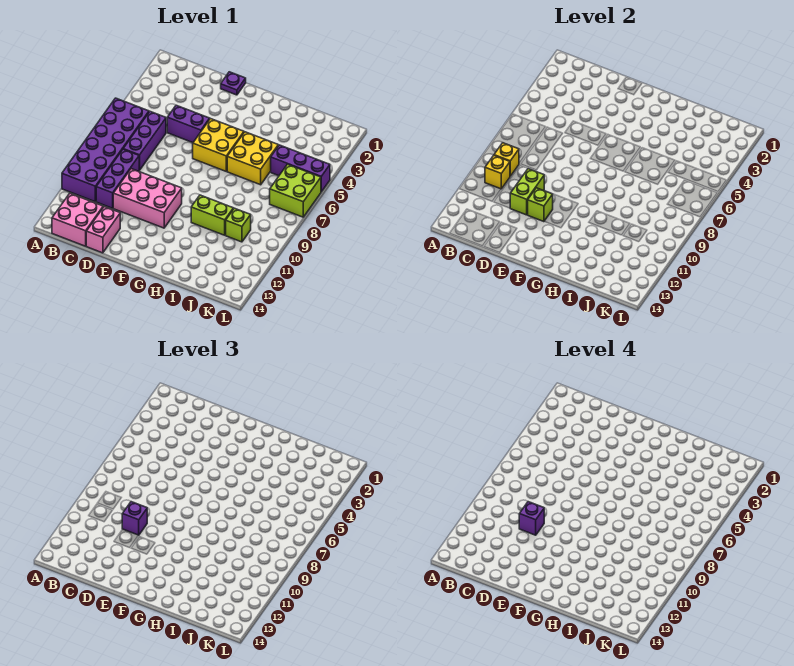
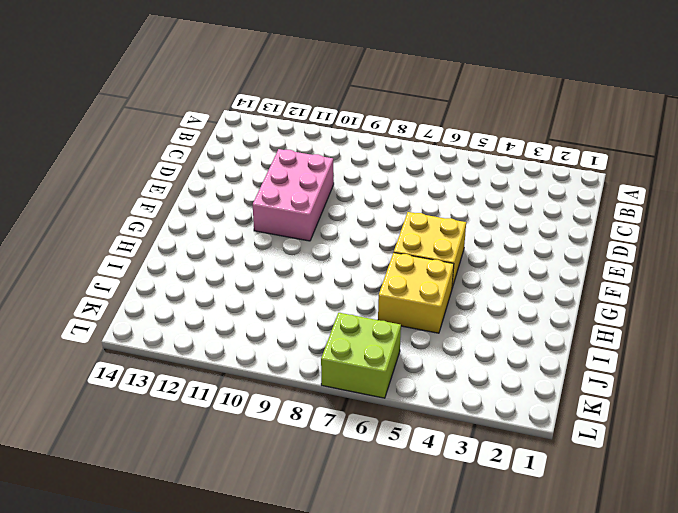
none -> purple 2x6 brick [62,98,149,202]
none -> pink 2x2 brick [52,193,103,246]
none -> purple 1x3 brick [124,112,166,170]

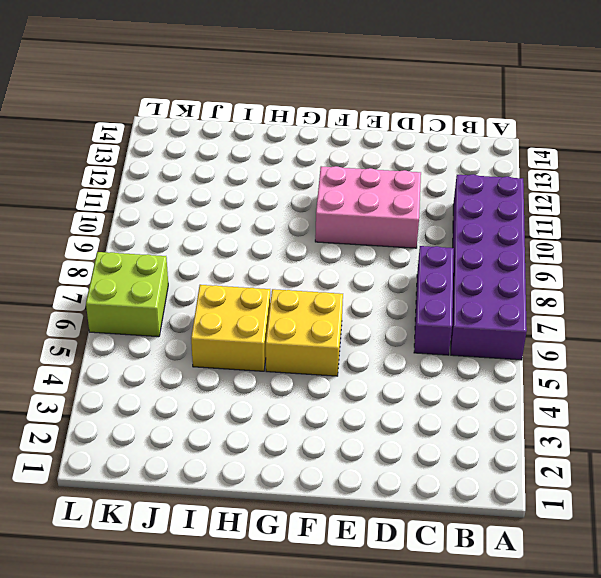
none -> pink 2x2 brick [52,193,103,246]
none -> purple 1x3 brick [96,149,139,208]
none -> purple 1x2 brick [167,105,210,143]

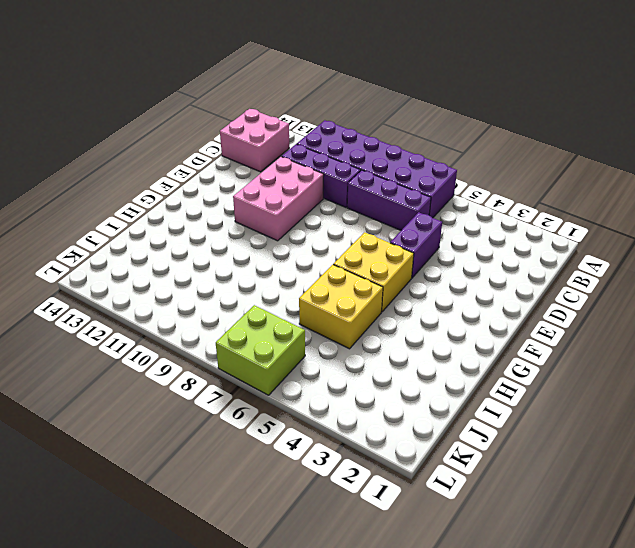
none -> pink 1x2 brick [86,207,120,253]
none -> purple 1x1 plate [221,72,246,95]
none -> lime 1x2 brick [191,195,233,235]

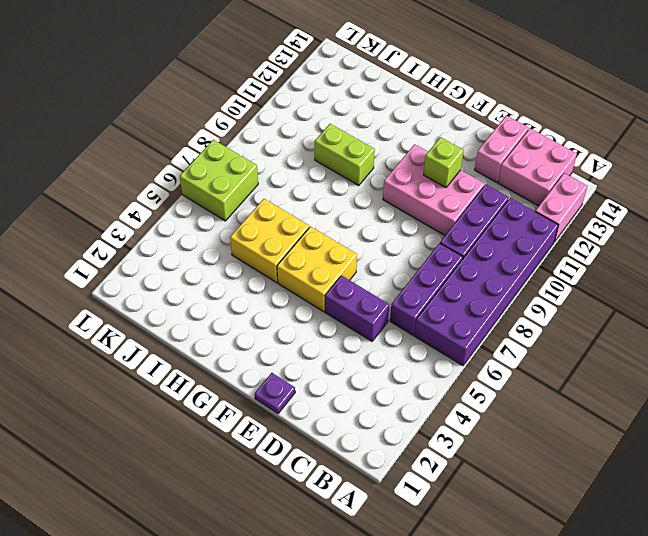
pink 1x2 brick [535,173,587,242] -> none
none -> purple 1x3 brick [271,145,330,192]
none -> lime 1x1 brick [226,208,251,242]
none -> yellow 1x1 brick [494,143,519,176]

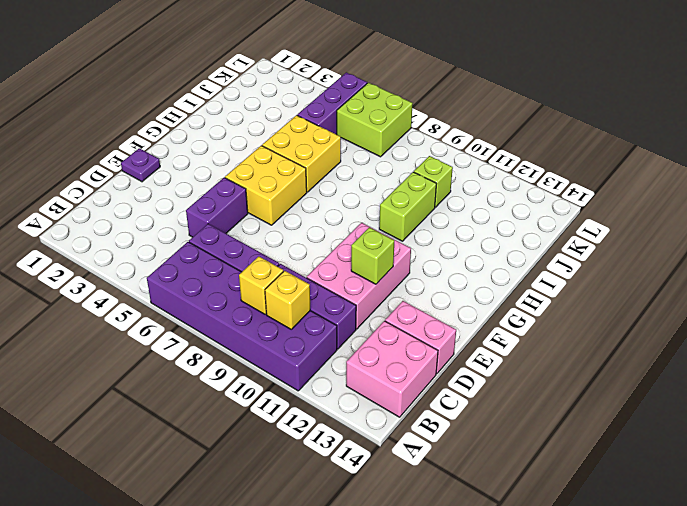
none -> lime 1x2 brick [510,169,544,215]
none -> purple 1x1 brick [122,502,147,535]
none -> purple 1x1 brick [519,502,544,535]

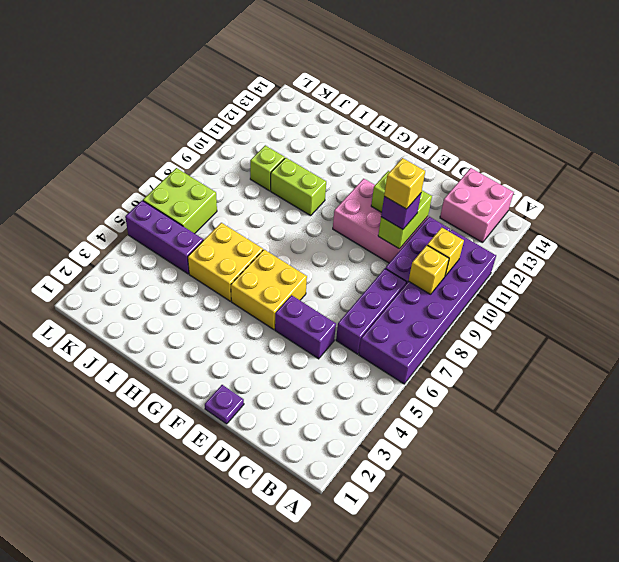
yellow 1x1 brick [384,158,425,209] -> purple 1x1 brick [519,502,544,535]
none -> pink 1x2 brick [86,207,120,253]

